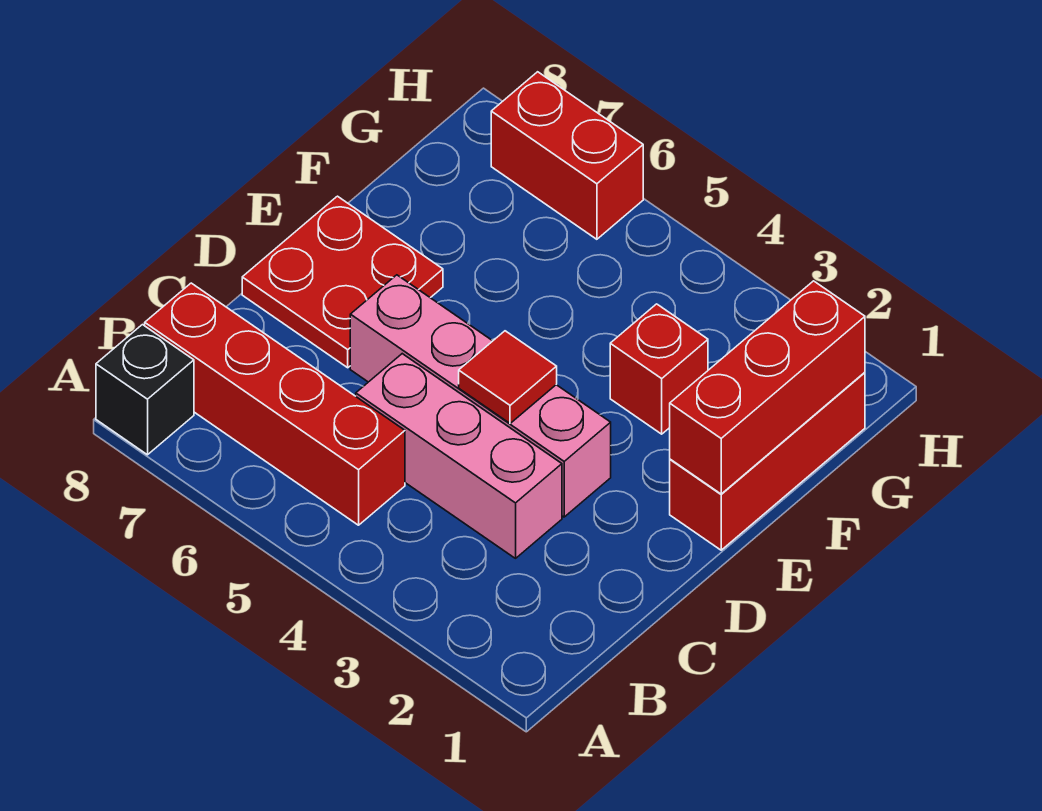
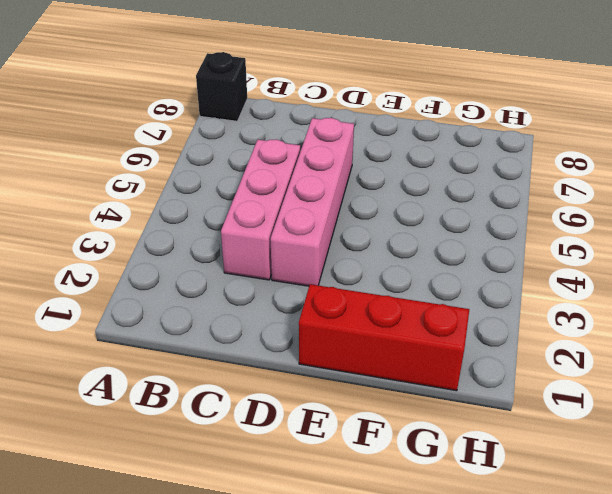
none -> red 1x4 brick [145,283,405,525]
none -> red 2x2 plate [242,196,443,368]

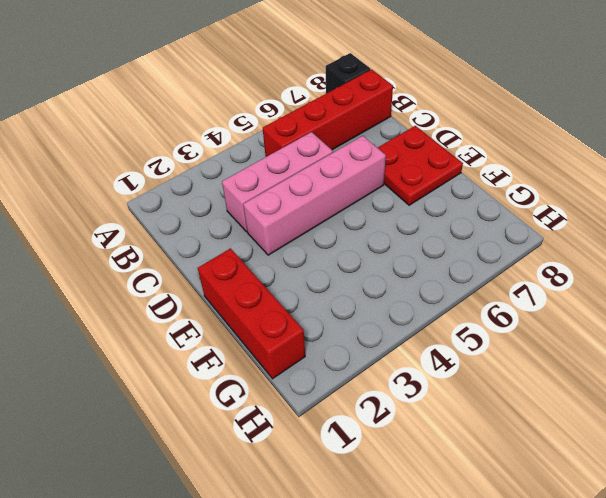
none -> red 1x1 brick [610,304,708,434]
none -> red 1x2 brick [491,72,643,239]

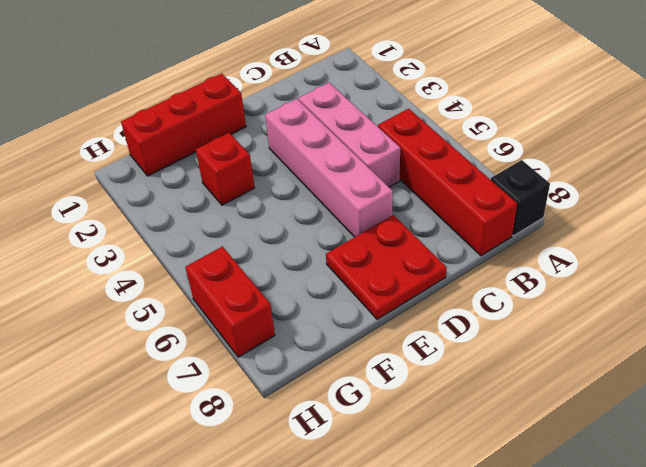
none -> red 1x1 tile [459,331,557,423]
none -> red 1x3 brick [670,281,865,494]

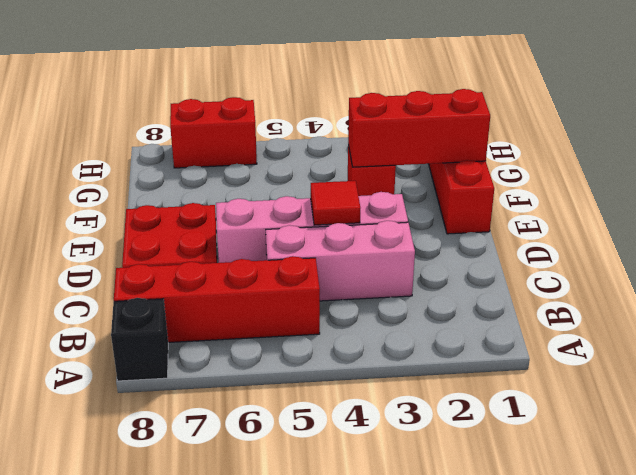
red 1x3 brick [348,89,490,167] -> red 1x3 brick turned to [670,281,865,494]

